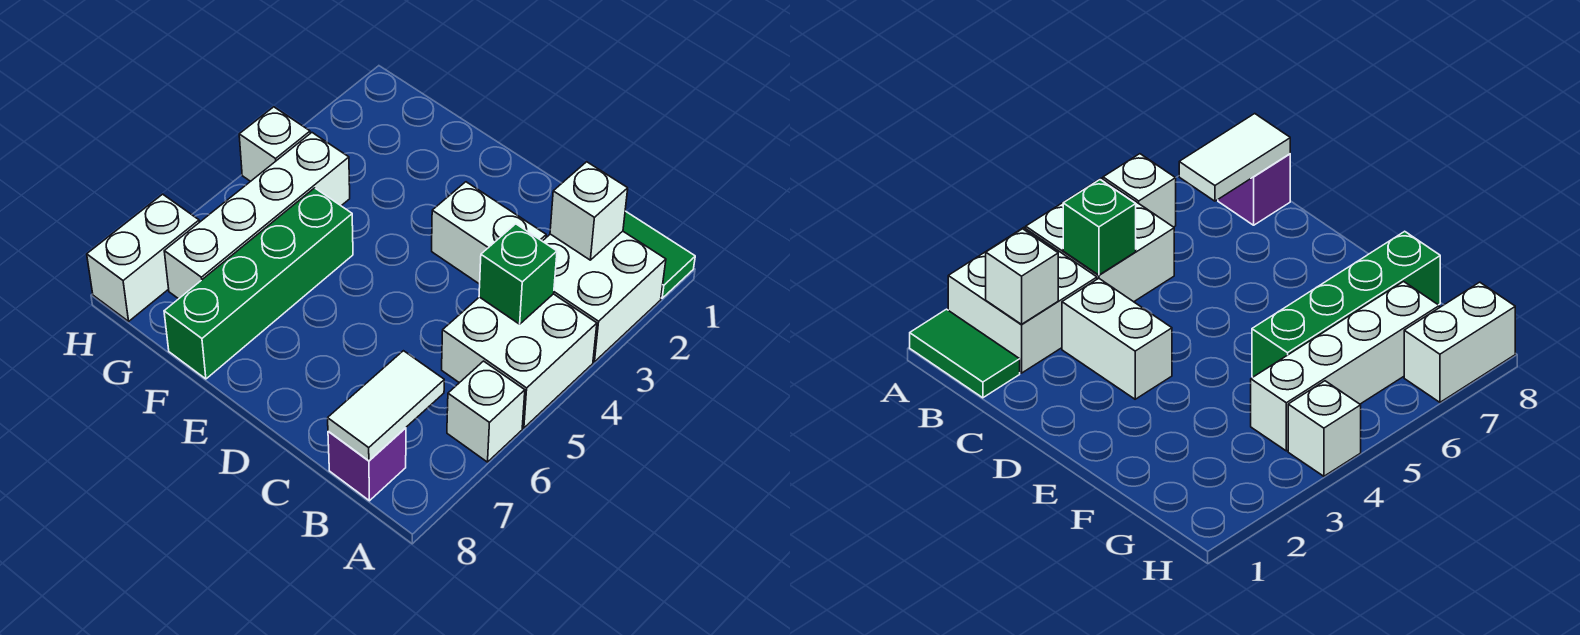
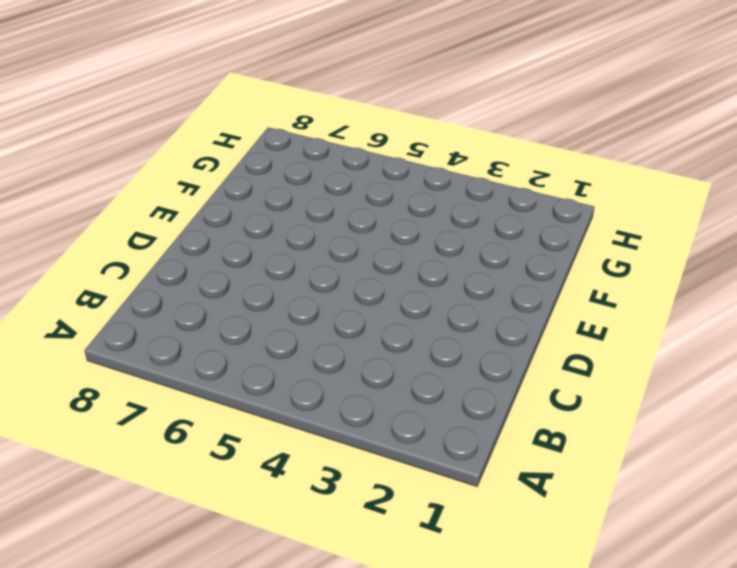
none -> green 1x2 tile [623,211,695,298]
none -> white 2x2 brick [543,231,666,362]
none -> white 2x2 brick [442,294,597,428]

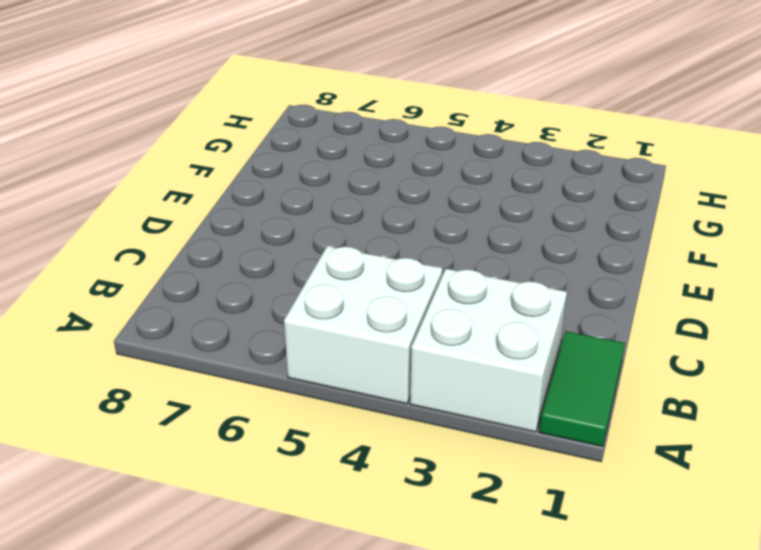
none -> white 1x1 brick [447,361,525,462]
none -> purple 1x1 brick [328,428,406,501]
none -> white 1x2 brick [432,182,546,284]

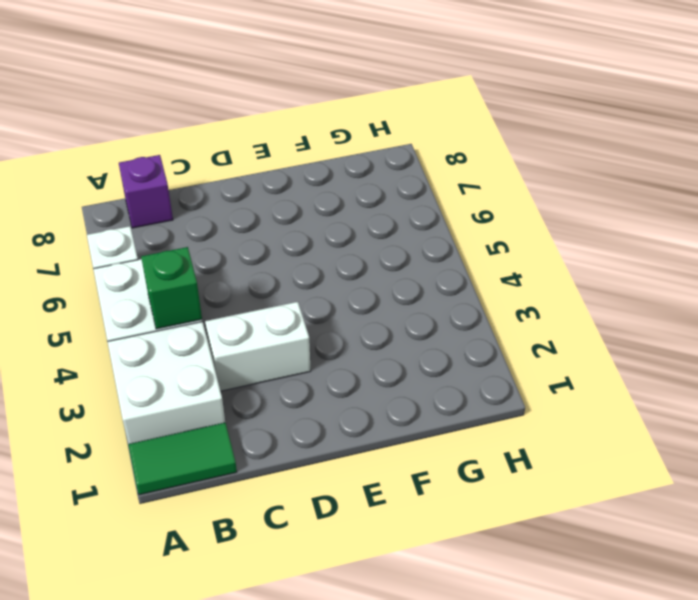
none -> green 1x4 brick [164,188,353,379]
none -> white 1x4 brick [164,133,350,299]
none -> white 1x1 brick [239,107,310,181]

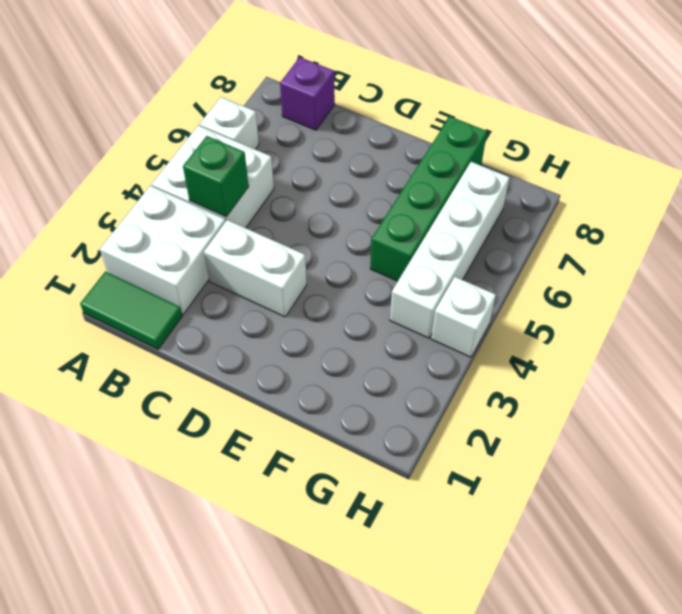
none -> white 1x2 brick [87,194,199,321]
none -> white 1x1 brick [550,162,628,260]
none -> white 1x2 tile [328,351,444,461]

